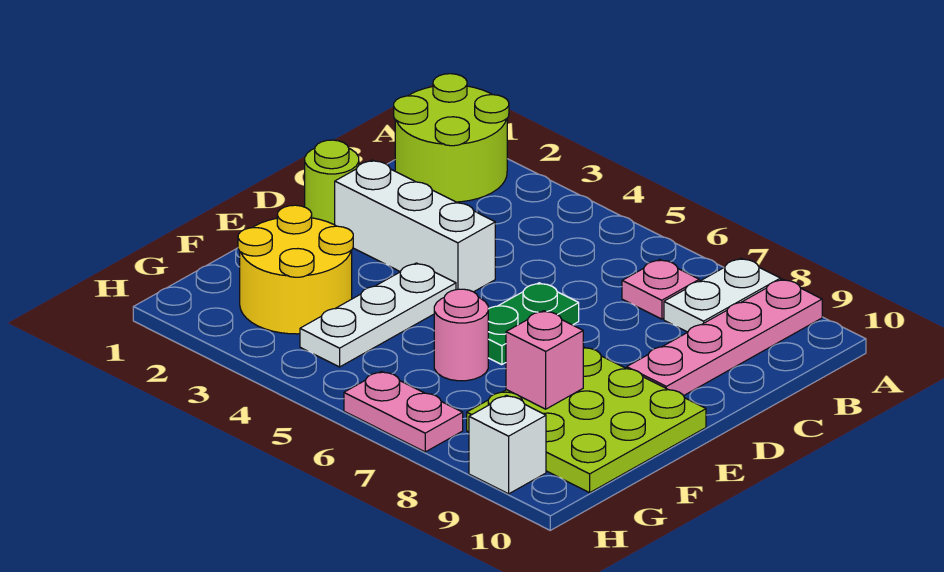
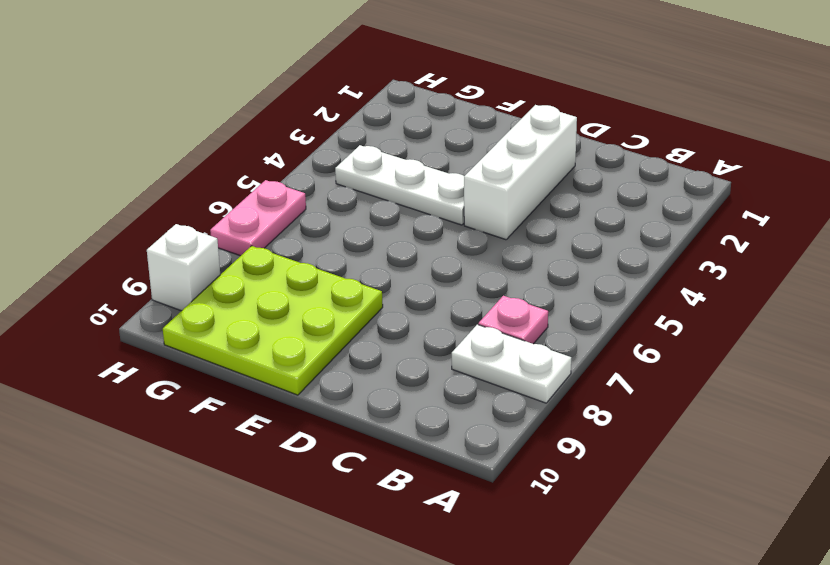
none -> lime 2x2 round brick [394,74,509,202]
none -> pink 1x4 plate [627,279,822,396]
none -> lime 1x1 round brick [305,140,359,225]

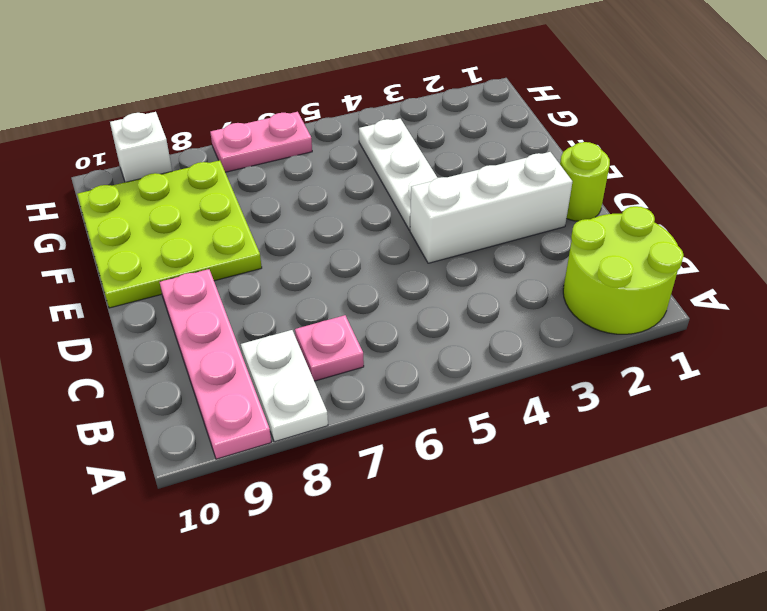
none -> green 1x2 plate [488,283,579,365]
none -> yellow 2x2 round brick [238,205,353,334]
none -> pink 1x1 round brick [434,289,488,381]

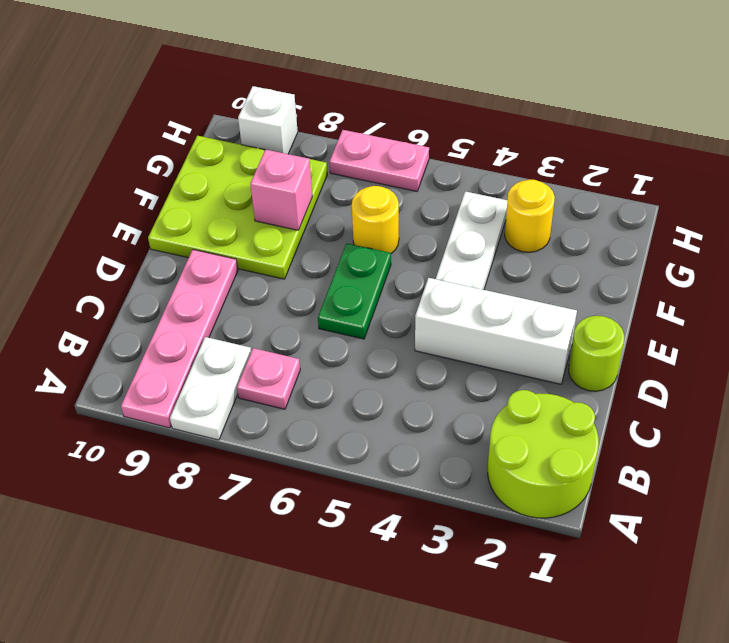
yellow 1x1 round brick [352,186,399,254] -> pink 1x1 round brick [434,289,488,381]
yellow 1x1 round brick [505,180,555,252] -> yellow 2x2 round brick [238,205,353,334]

